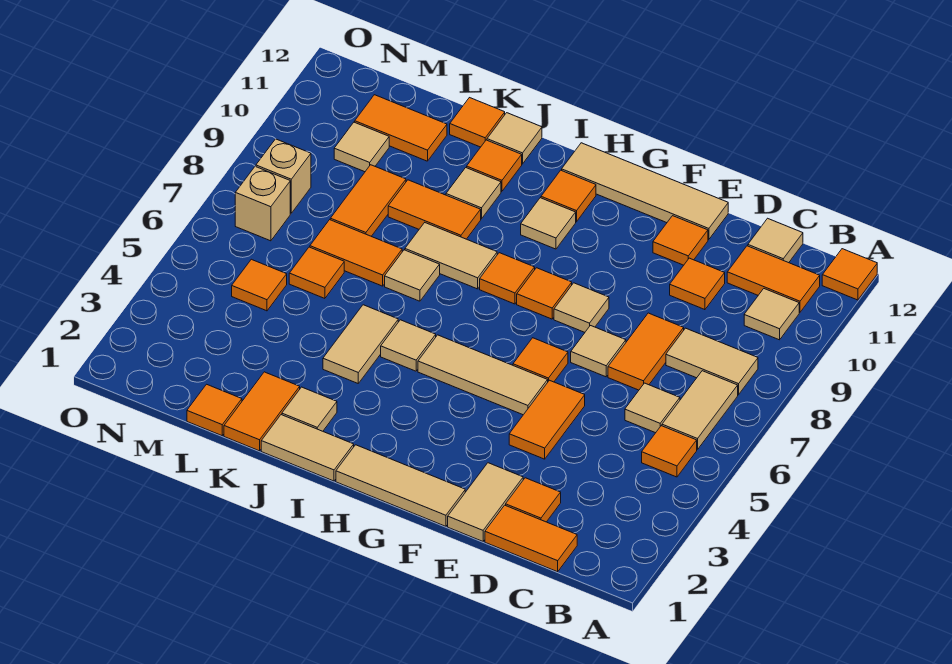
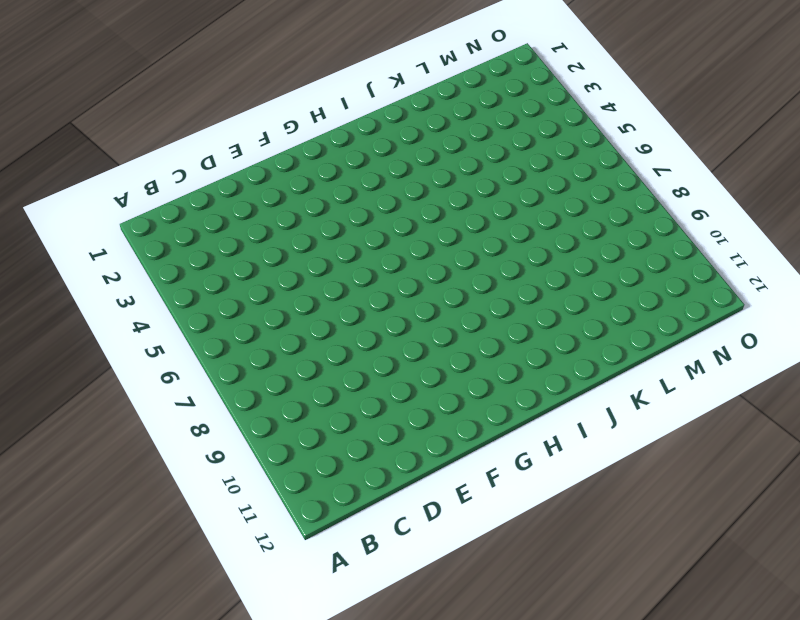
none -> orange 1x1 tile [822,249,877,300]
none -> orange 1x1 tile [642,426,697,477]
none -> tan 1x2 tile [662,371,738,450]
none -> tan 1x2 tile [666,328,758,395]

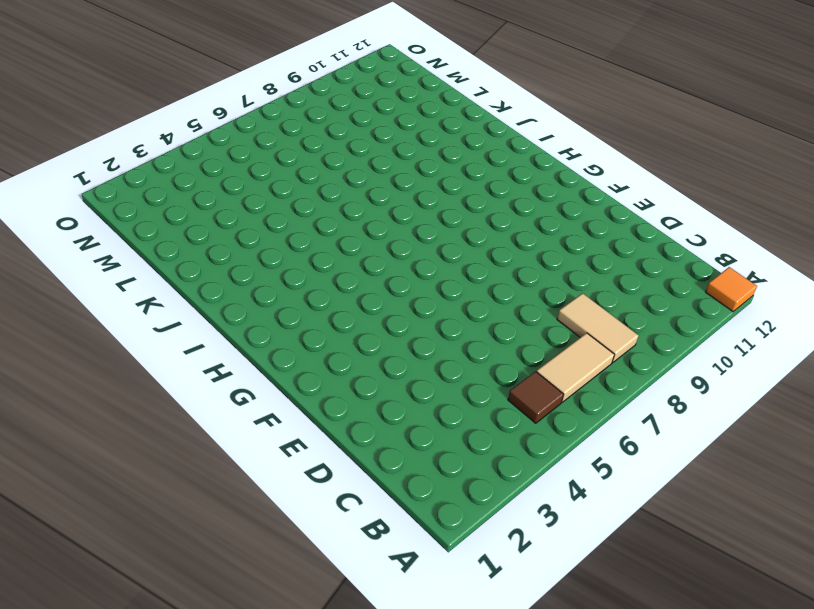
brown 1x1 tile [508,371,564,423] -> orange 1x1 tile [642,426,697,477]
none -> tan 1x1 tile [744,289,799,340]
none -> orange 1x2 tile [727,246,820,312]
none -> orange 1x2 tile [485,505,577,572]
none -> tan 1x1 tile [625,383,680,433]

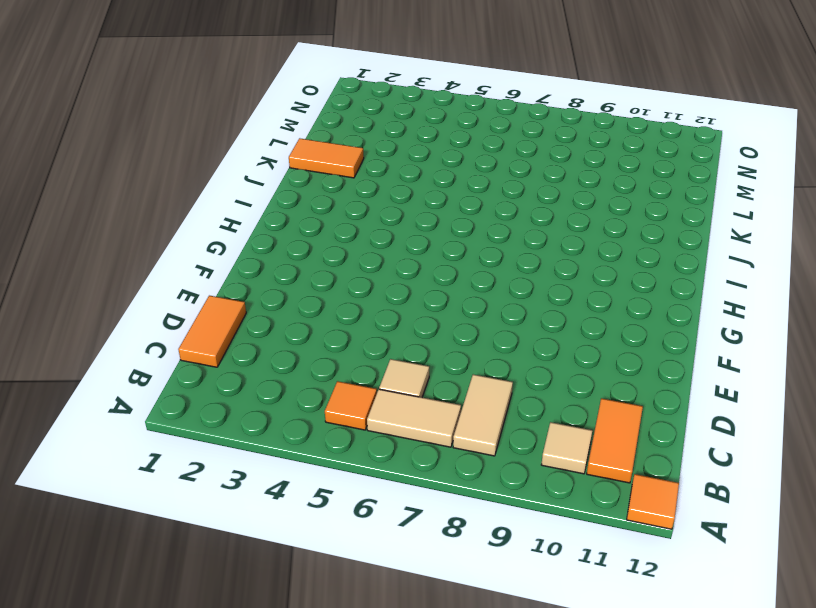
none -> tan 1x1 tile [748,218,803,263]
none -> orange 1x1 tile [506,478,561,522]
none -> orange 1x2 tile [608,313,684,390]
none -> orange 1x1 tile [670,258,725,310]

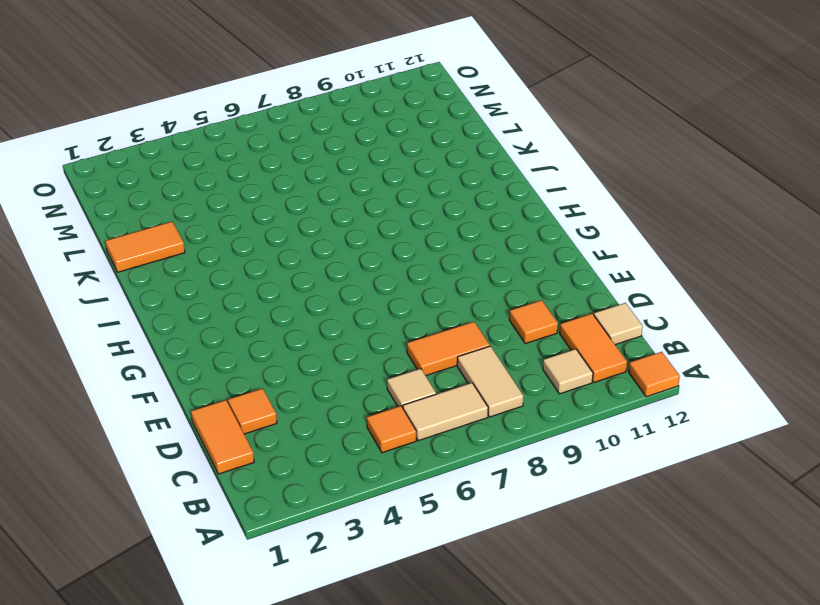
none -> tan 1x2 tile [448,463,523,541]
none -> orange 1x2 tile [509,380,585,459]
none -> tan 1x1 tile [571,326,626,377]
none -> orange 1x1 tile [653,216,708,265]

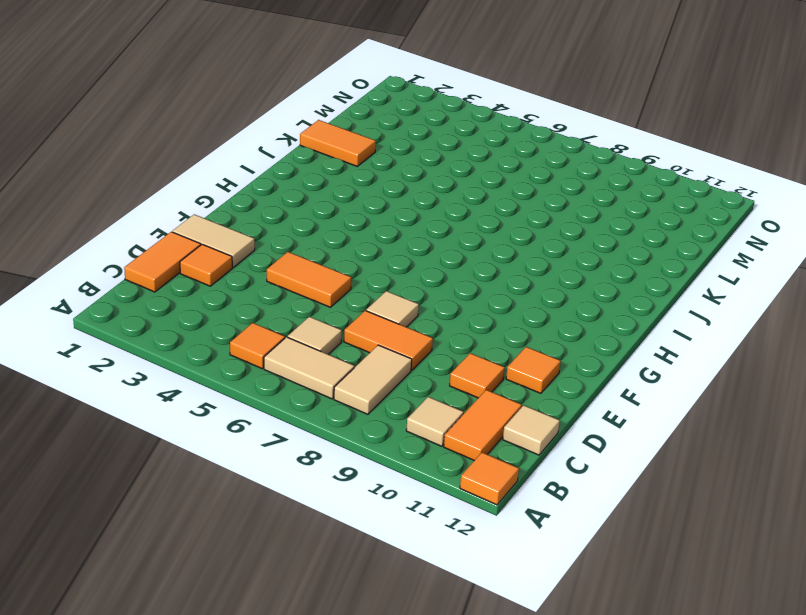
none -> tan 1x4 tile [562,143,728,240]
none -> tan 1x3 tile [336,445,465,526]
none -> tan 1x3 tile [418,335,548,415]
none -> orange 1x1 tile [513,338,568,382]

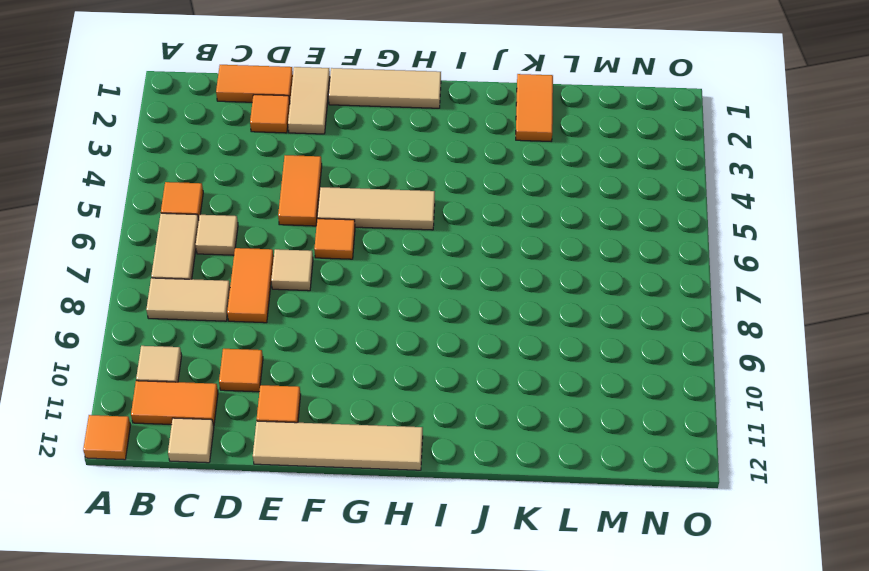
none -> tan 1x1 tile [554,283,609,332]
none -> orange 1x1 tile [517,268,572,319]
none -> orange 1x1 tile [480,253,535,304]
none -> tan 1x1 tile [521,198,576,249]

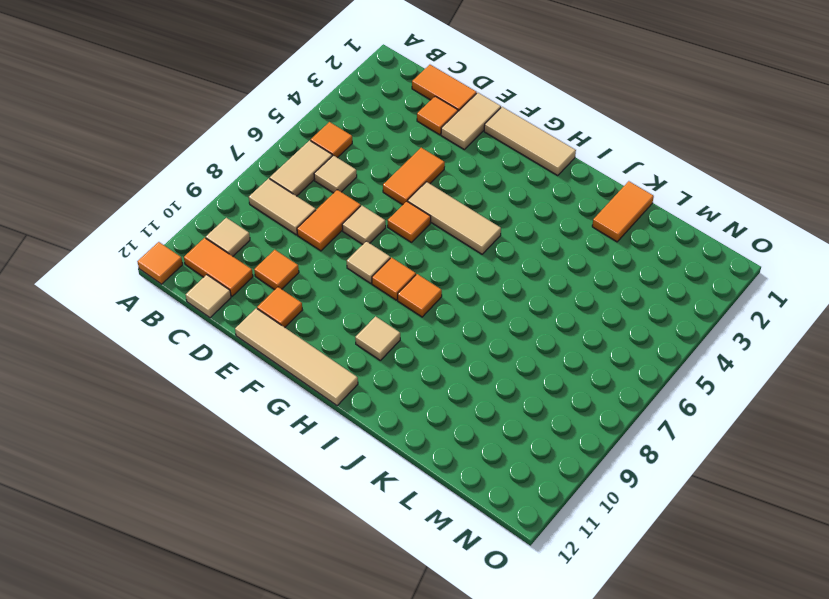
none -> orange 1x1 tile [541,170,596,222]
none -> tan 1x2 tile [261,415,354,481]
none -> tan 1x1 tile [381,320,436,371]
none -> tan 1x2 tile [405,223,497,289]

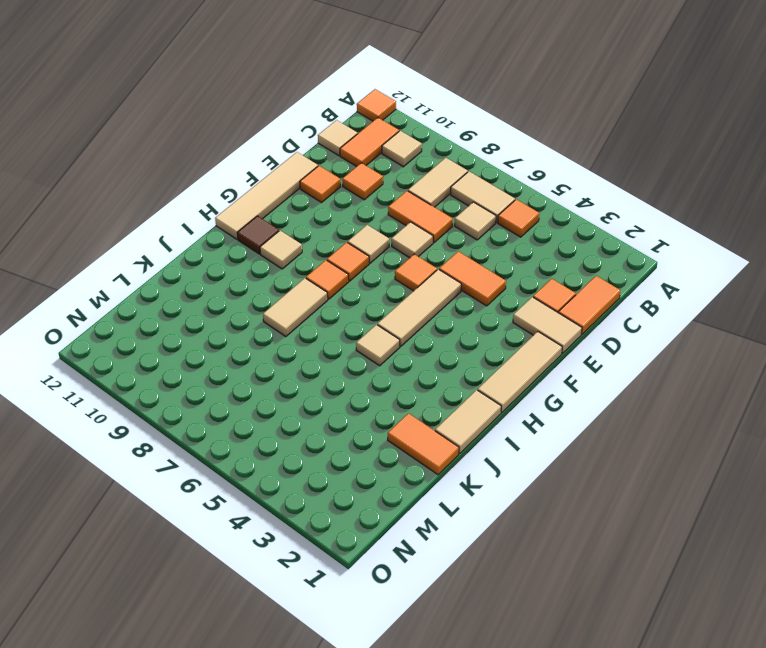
brown 1x1 tile [237,216,279,254] -> orange 1x1 tile [541,170,596,222]
none -> tan 1x1 tile [282,387,337,431]
none -> tan 1x2 tile [323,305,398,383]
none -> tan 1x1 tile [385,250,440,301]
none -> orange 1x2 tile [388,180,481,239]

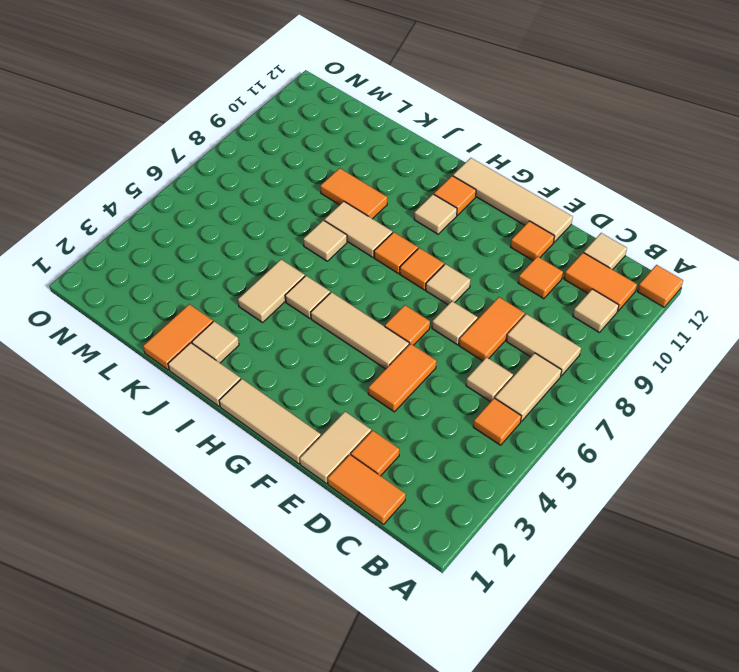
none -> tan 1x1 tile [446,168,501,219]
none -> orange 1x1 tile [467,140,522,191]
none -> tan 1x1 tile [487,113,542,164]
none -> orange 1x2 tile [310,220,402,286]

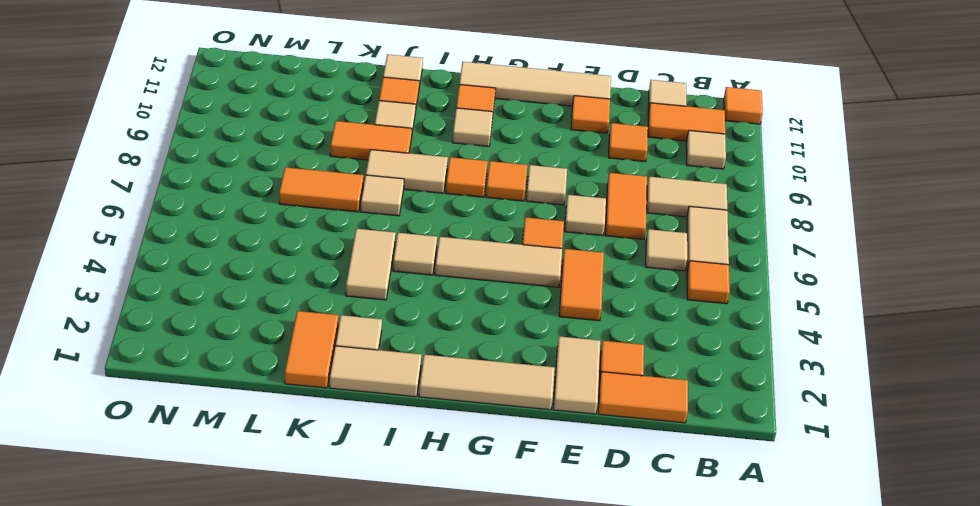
none -> orange 1x1 tile [450,98,505,147]
none -> orange 1x1 tile [187,384,242,436]
none -> orange 1x1 tile [289,247,344,298]
none -> orange 1x2 tile [330,165,406,236]

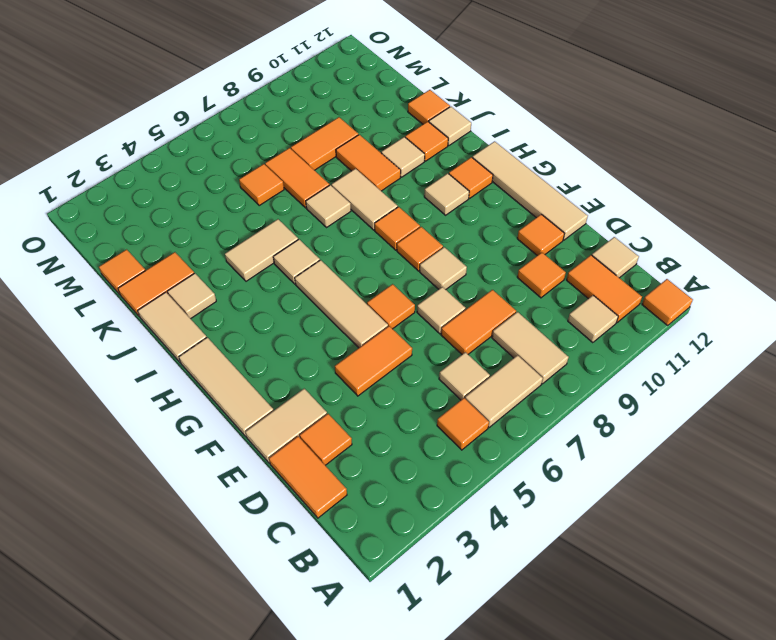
none -> orange 1x2 tile [355,95,447,161]
none -> orange 1x1 tile [232,259,287,311]
none -> tan 1x1 tile [334,122,389,172]
none -> tan 1x1 brick [235,167,290,241]

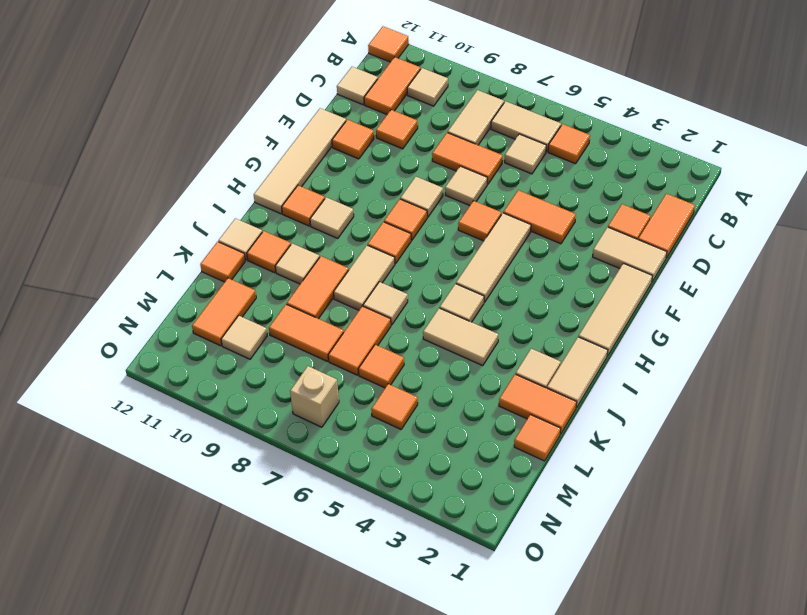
none -> tan 1x1 brick [256,139,311,213]

